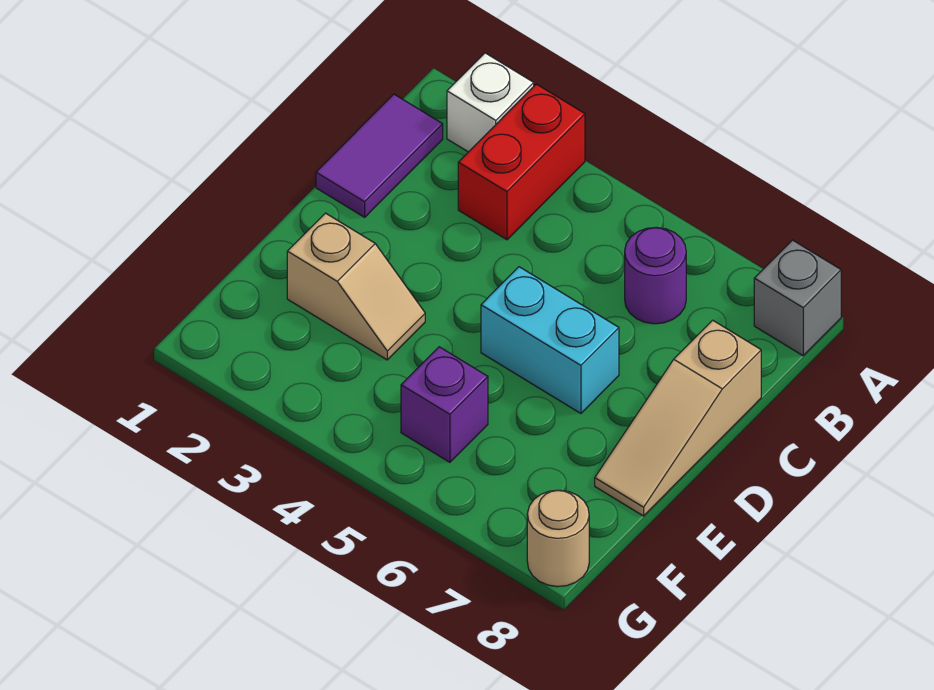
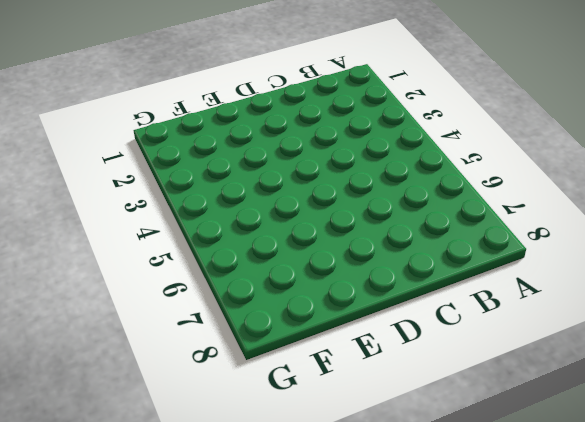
none -> white 1x1 brick [447,53,534,152]
none -> red 1x2 brick [458,84,585,240]

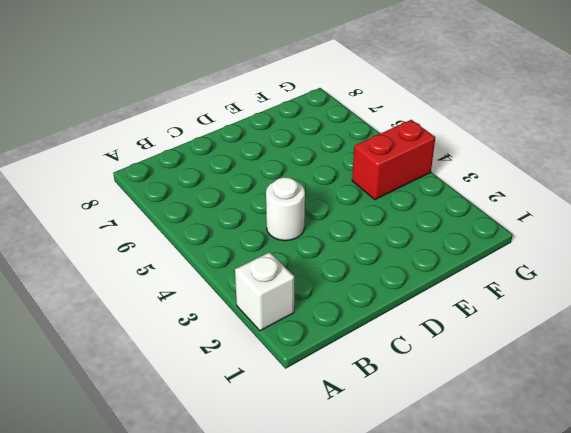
white 1x1 round brick [266,177,305,241] -> none
red 1x2 brick [352,120,435,200] -> red 1x2 brick moved to [458,84,585,240]
none -> grey 1x1 brick [754,240,841,356]
none -> purple 1x2 tile [316,94,443,217]

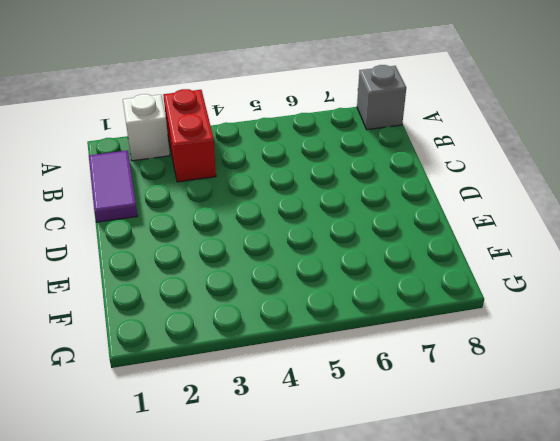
none -> purple 1x1 round brick [625,227,686,324]
none -> tan 1x3 slope [595,320,761,516]

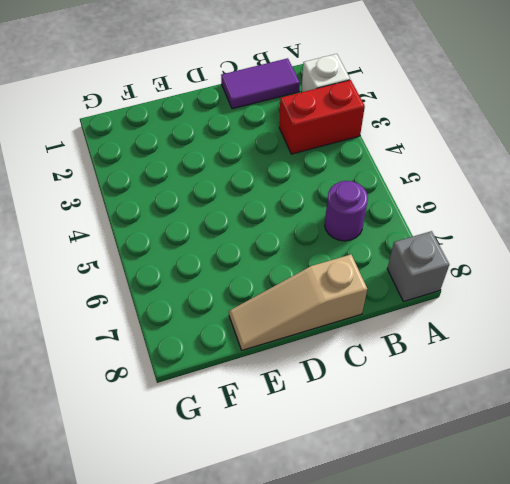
none -> cyan 1x2 brick [481,267,619,413]
none -> tan 1x2 slope [287,213,425,360]

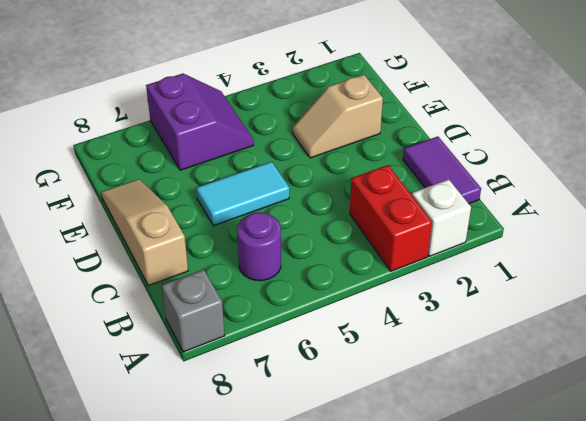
cyan 1x2 tile [196,162,289,226] -> cyan 1x2 brick [481,267,619,413]
purple 2x2 slope [146,74,254,170] -> purple 1x1 brick [401,347,488,462]
none -> tan 1x1 round brick [527,490,589,587]

